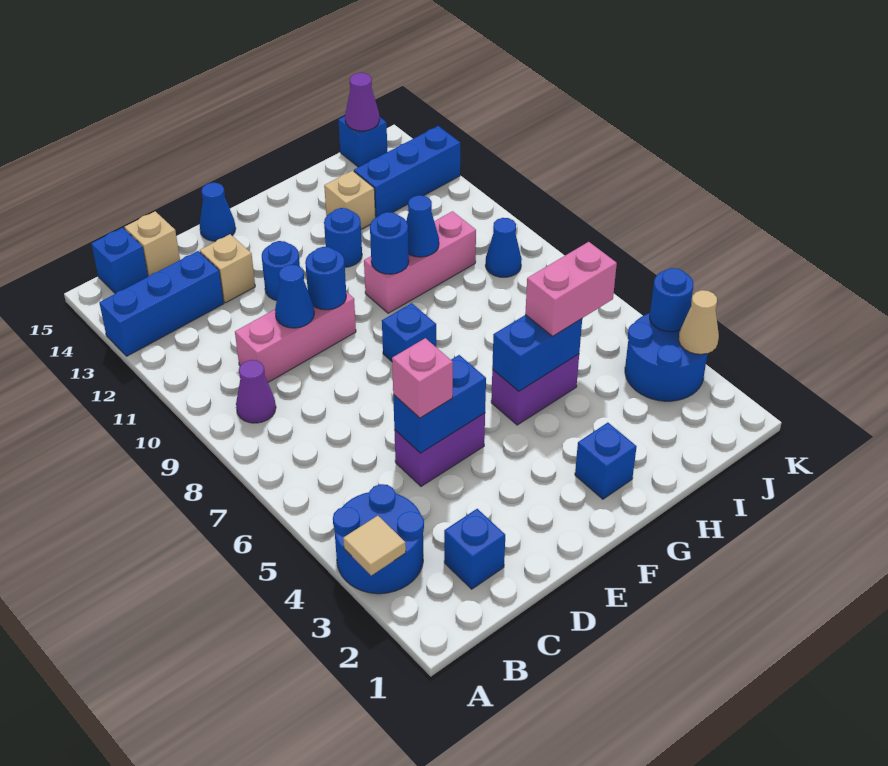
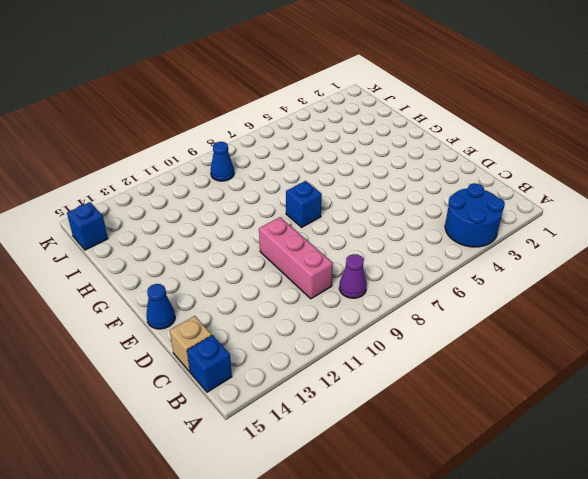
none -> blue 1x3 brick [99,251,224,356]
none -> blue 1x1 brick [444,509,505,589]
none -> purple 1x2 brick [394,413,485,486]
none -> tan 1x1 brick [200,234,255,303]

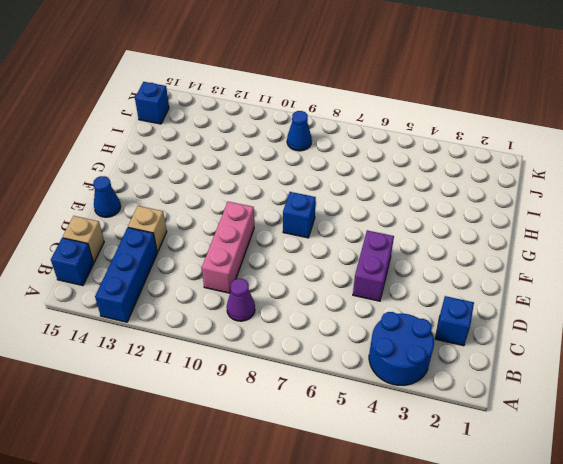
none -> blue 1x1 round brick [262,241,300,301]
none -> blue 1x1 brick [575,423,637,499]
none -> purple 1x2 brick [491,354,579,425]
none -> pink 1x3 brick [364,211,476,313]

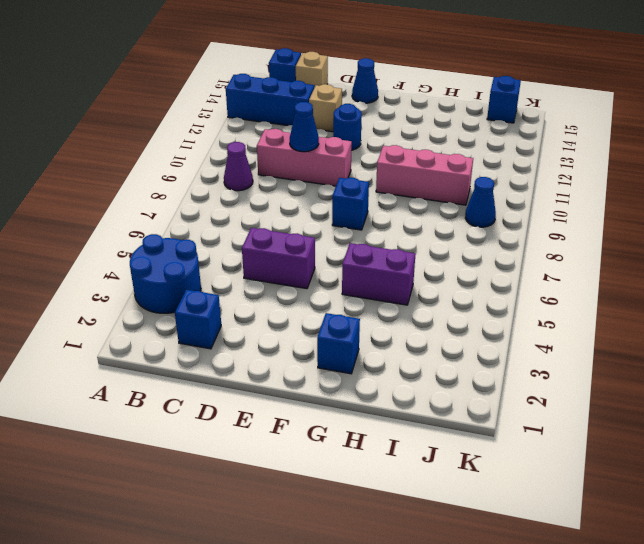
none -> blue 1x1 round brick [324,208,362,267]
none -> tan 1x1 brick [324,171,376,229]
none -> blue 1x3 brick [354,126,460,217]
none -> blue 2x2 round brick [625,313,708,401]

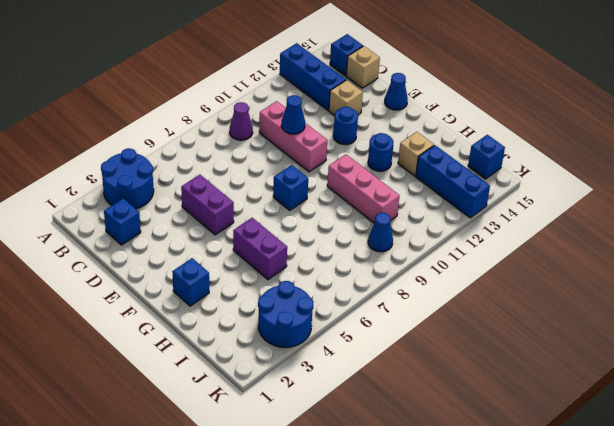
none -> tan 1x1 tile [343,516,406,576]
none -> blue 1x2 brick [393,355,486,453]
none -> blue 1x1 round brick [305,247,346,310]
none -> blue 1x2 brick [492,315,582,391]

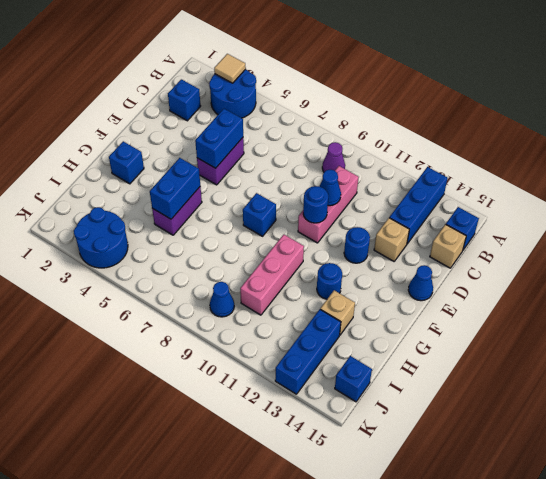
none -> blue 1x1 round brick [370,212,409,274]
none -> blue 1x1 cone [406,195,439,257]
none -> purple 1x1 cone [345,73,380,131]
none -> tan 1x1 cone [679,290,719,354]

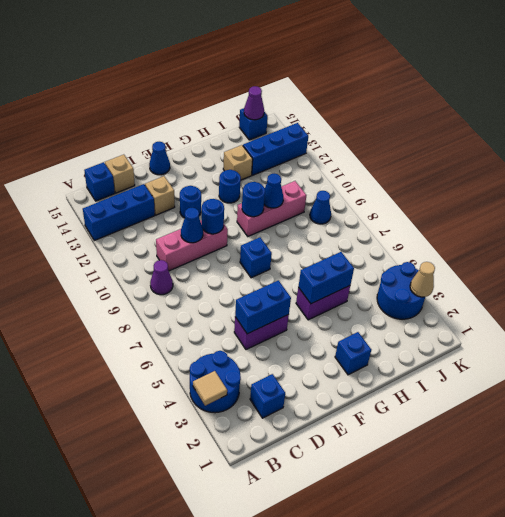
none -> blue 1x1 round brick [650,268,693,332]
none -> pink 1x1 brick [392,338,453,418]
none -> pink 1x2 brick [525,242,617,336]

